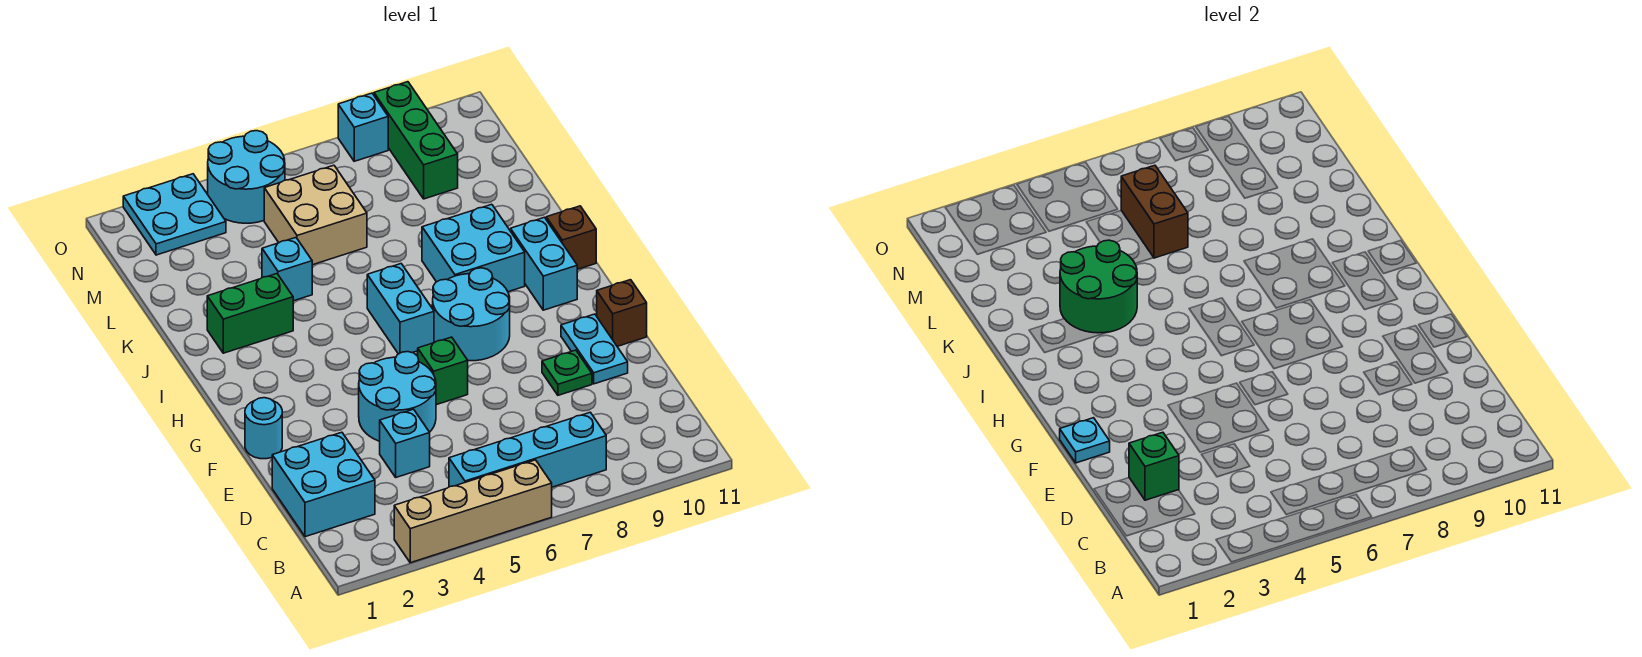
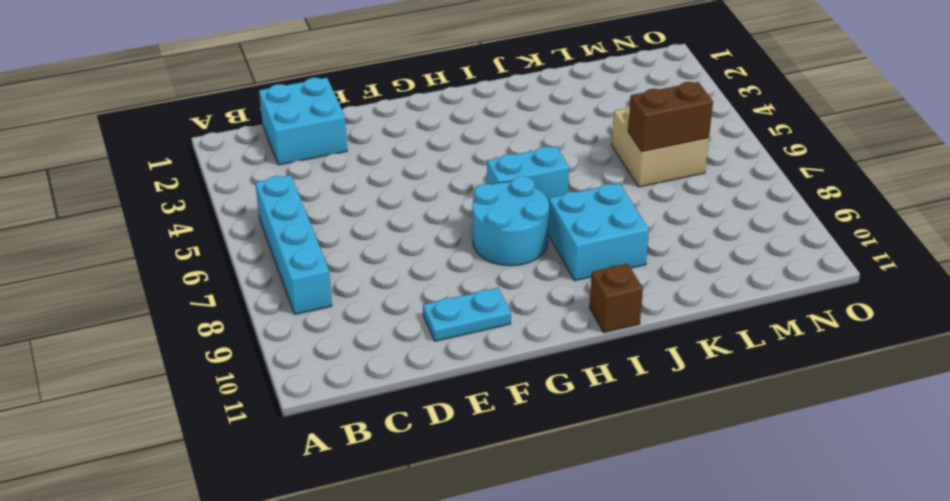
none -> tan 1x4 brick [394,460,552,563]
none -> cyan 1x1 brick [380,409,430,477]
none -> cyan 2x2 round brick [359,352,436,441]

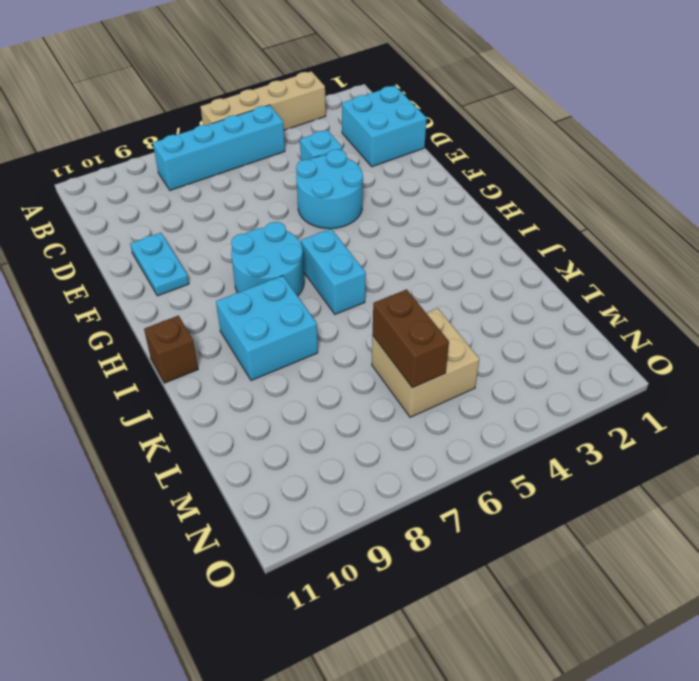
none -> green 1x1 plate [542,350,592,395]
none -> cyan 1x1 round brick [245,398,282,459]
none -> green 1x1 brick [418,337,468,405]

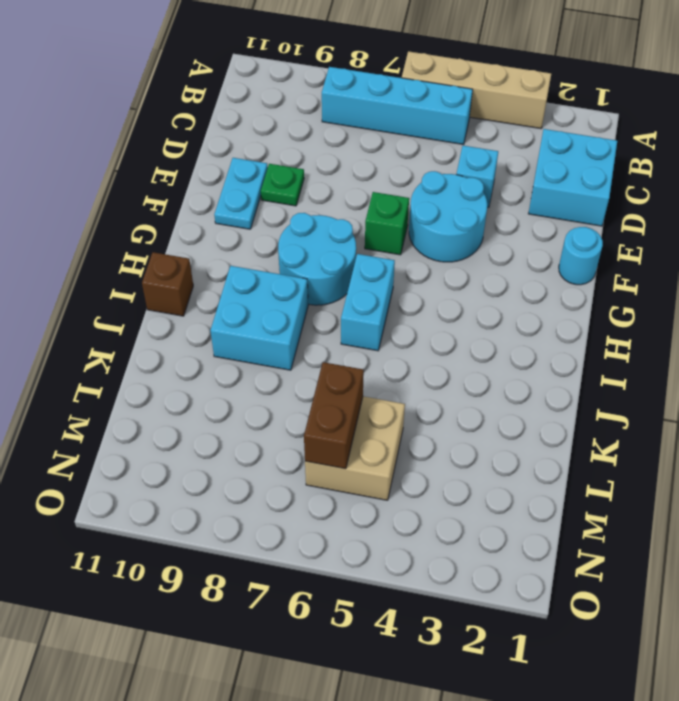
none -> brown 1x1 brick [597,280,647,346]
none -> cyan 1x2 brick [511,217,577,310]
none -> green 1x2 brick [207,274,293,353]

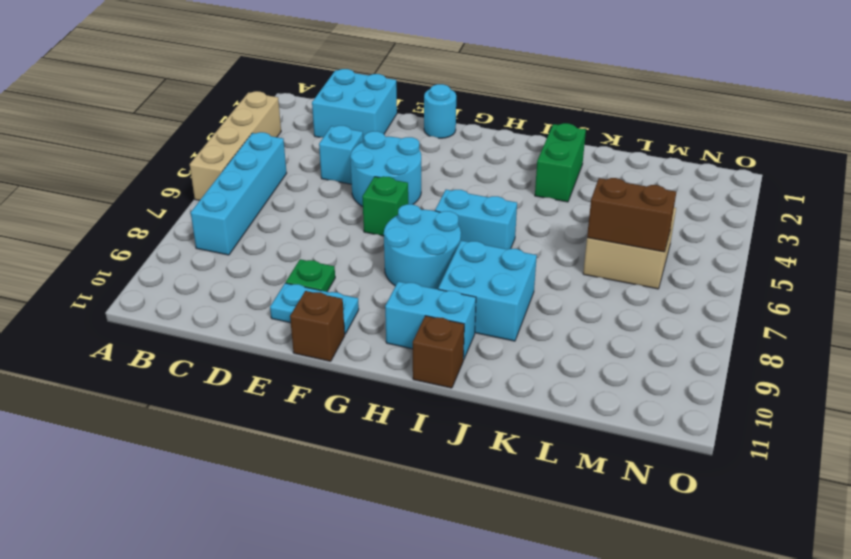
none -> cyan 1x1 brick [262,238,312,301]
none -> green 1x3 brick [374,82,458,199]
none -> cyan 2x2 plate [123,174,226,255]

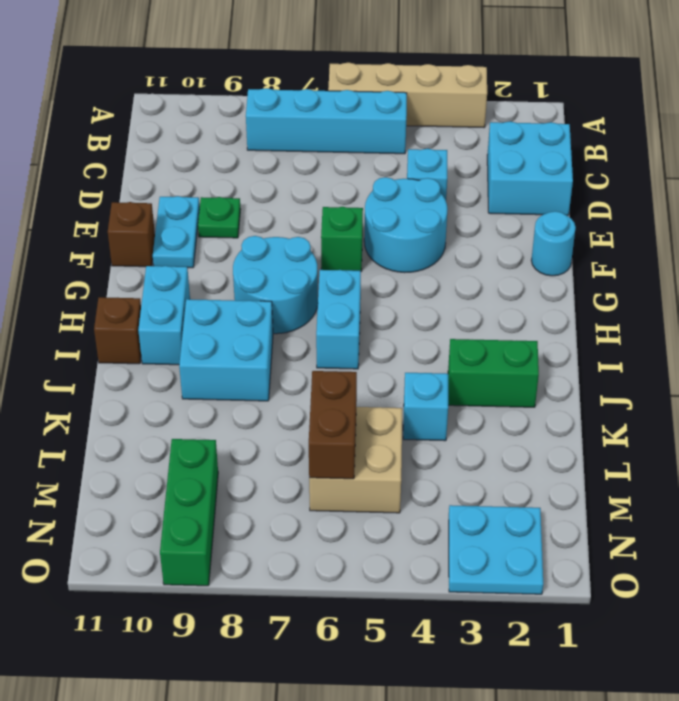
none -> cyan 2x2 round brick [208,131,285,223]
none -> cyan 1x1 brick [338,93,388,161]
none -> green 1x1 brick [1129,432,1179,500]

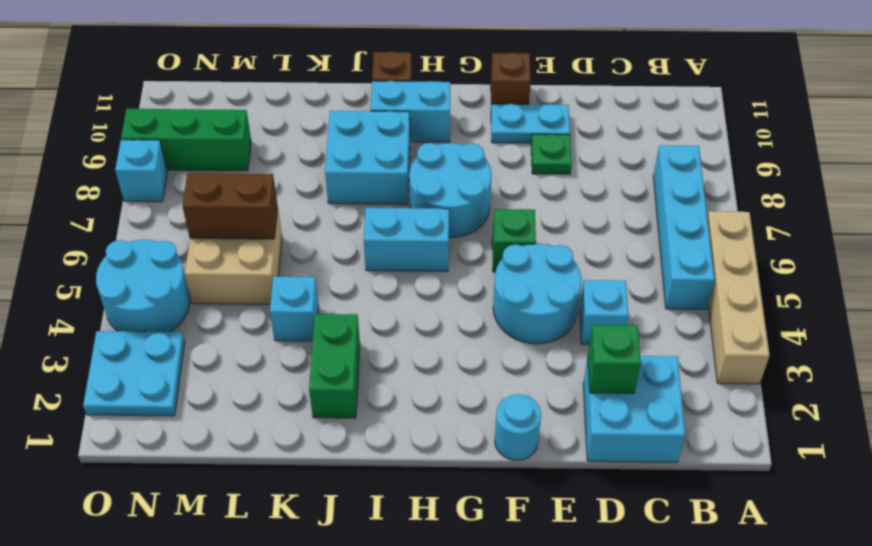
none -> cyan 1x1 plate [1060,418,1110,463]
none -> green 2x2 round brick [1060,240,1137,333]

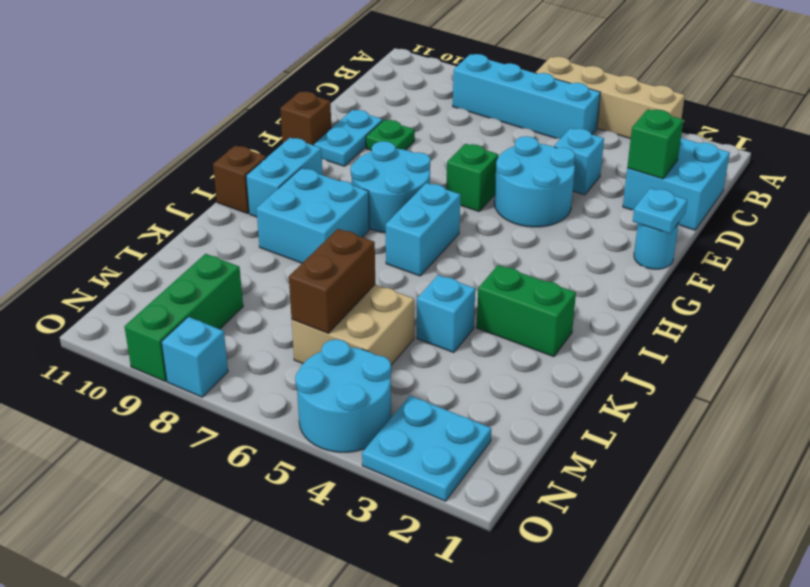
none -> green 2x2 round brick [1060,240,1137,333]

